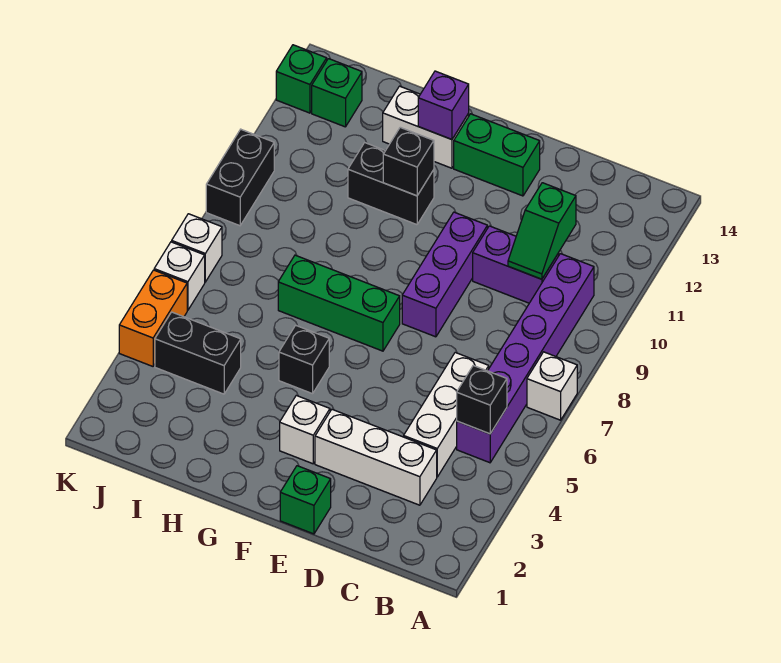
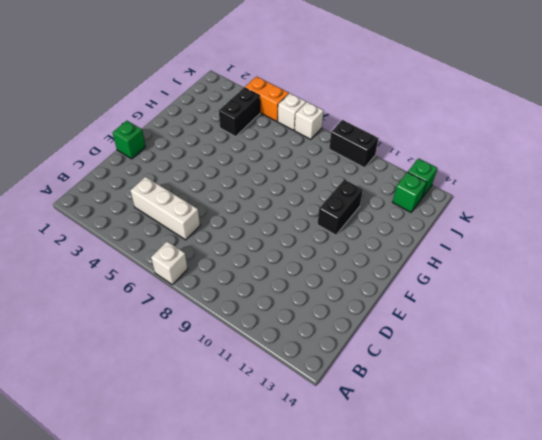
none -> purple 1x6 brick [457,254,594,463]
none -> white 1x3 brick [315,410,437,505]
none -> purple 1x2 brick [473,226,559,303]

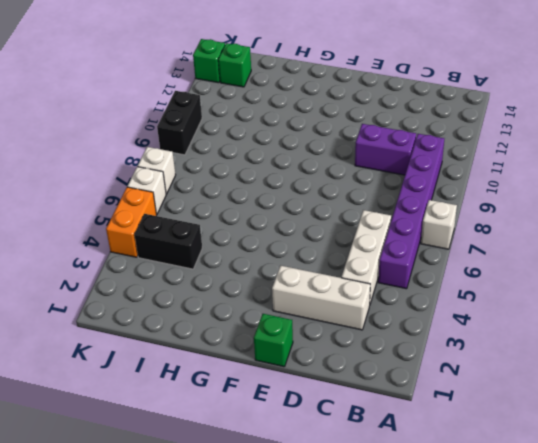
none -> purple 1x3 brick [402,212,487,337]
none -> green 1x2 brick [454,114,540,196]
none -> white 1x1 brick [280,396,330,464]

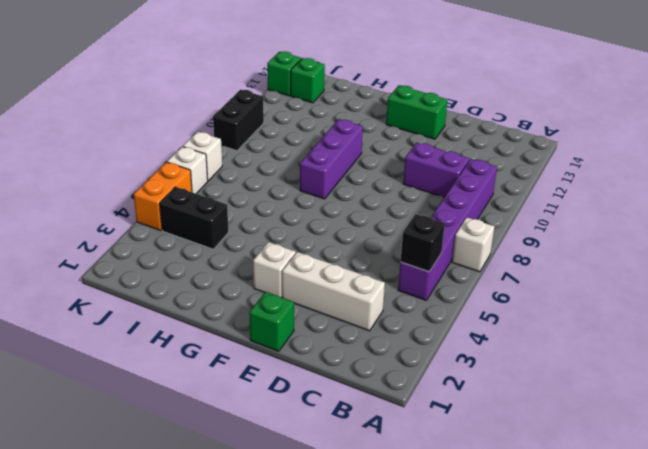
purple 1x3 brick [300,119,363,199] -> purple 1x3 brick moved to [402,212,487,337]
none -> white 1x3 brick [404,353,489,477]
none -> green 1x3 brick [278,255,400,351]
none -> black 1x1 brick [279,325,329,394]

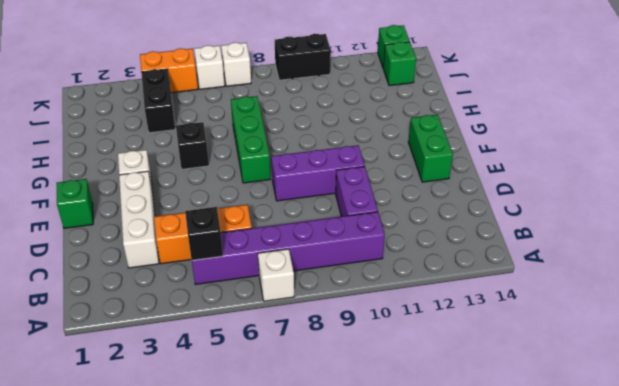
orange 1x3 brick [154,205,252,264] -> white 1x3 brick [404,353,489,477]
none -> black 1x2 brick [348,143,434,225]
none -> white 1x2 brick [383,86,469,168]
none -> green 1x2 slope [508,183,576,279]

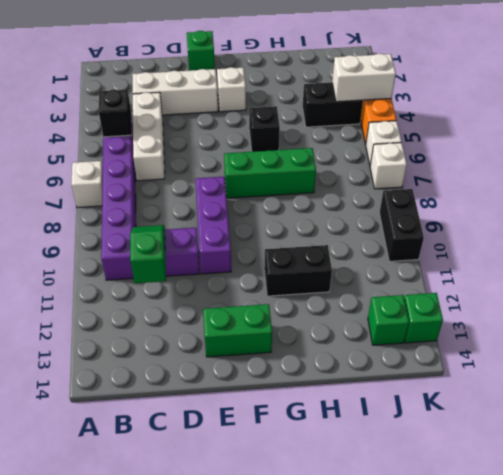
white 1x2 brick [332,54,396,102] -> white 1x2 brick moved to [383,86,469,168]
none -> black 1x1 brick [383,127,434,196]
none -> purple 1x1 brick [418,71,469,139]

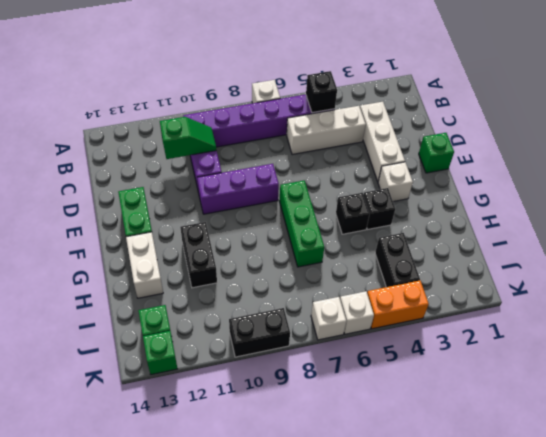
black 1x1 brick [363,188,395,229] -> black 1x1 brick moved to [383,127,434,196]
none -> purple 1x1 brick [418,71,469,139]

